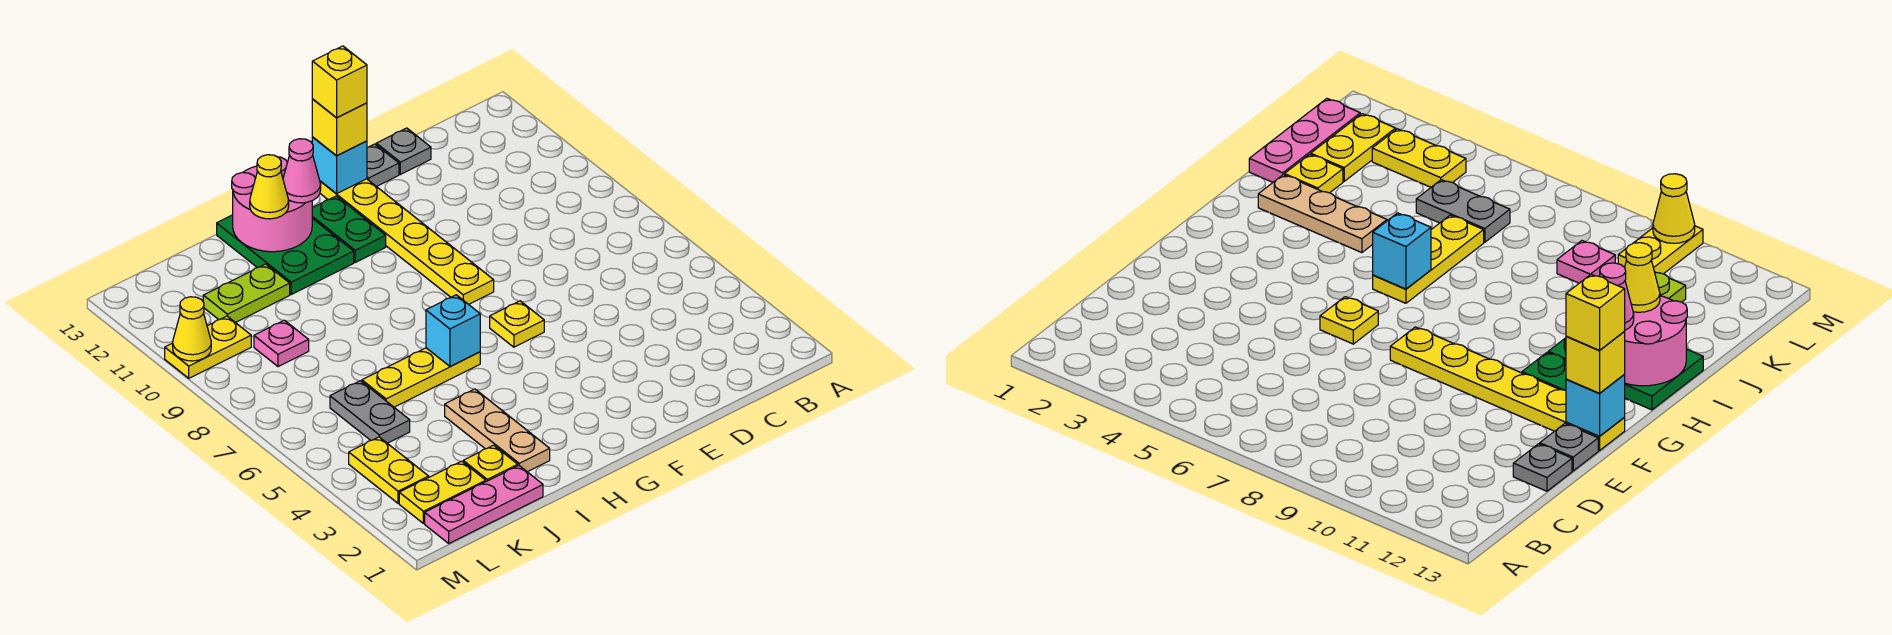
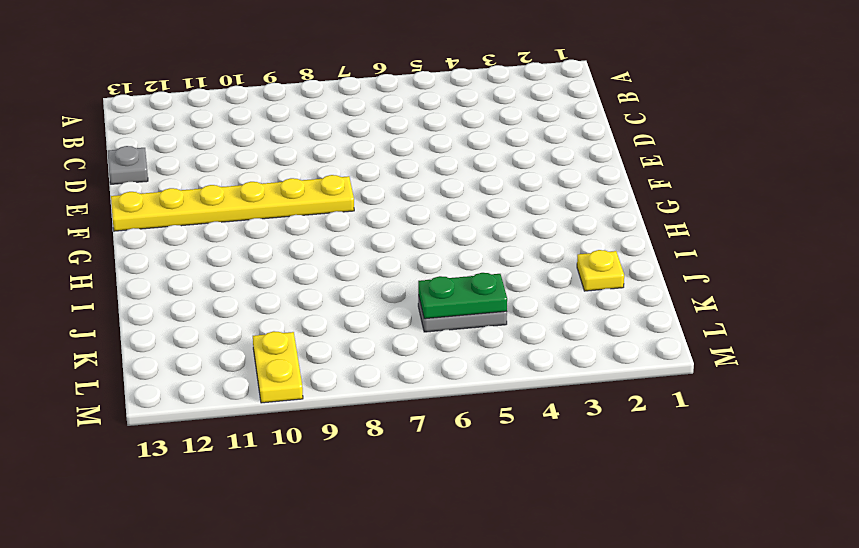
green 1x2 plate [418,273,507,319] -> green 1x2 plate moved to [312,196,386,262]
none -> grey 1x1 plate [367,144,399,187]
none -> yellow 1x1 plate [490,301,544,347]
none -> yellow 1x3 plate [362,348,480,407]

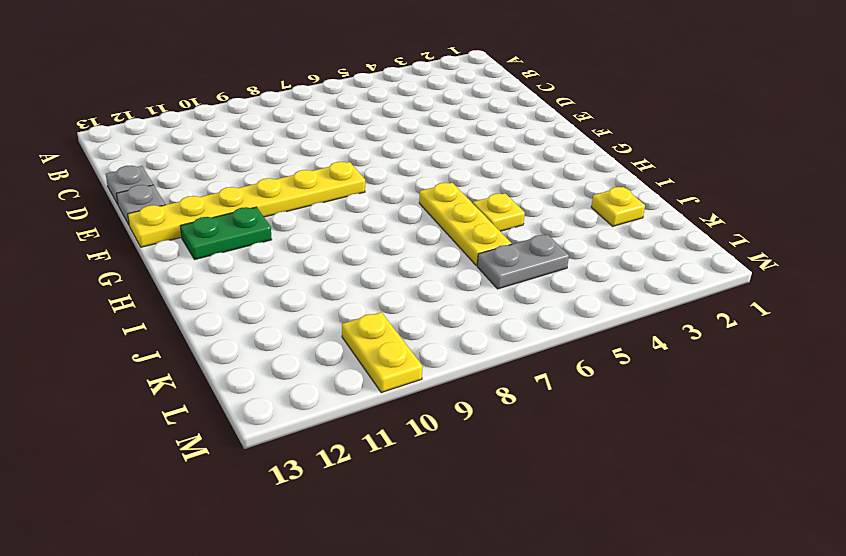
yellow 1x1 plate [473,193,525,231] -> yellow 1x1 plate moved to [490,301,544,347]
none -> green 2x3 plate [217,215,354,294]
none -> tan 1x3 plate [445,389,550,472]
none -> pink 1x3 plate [425,466,543,543]

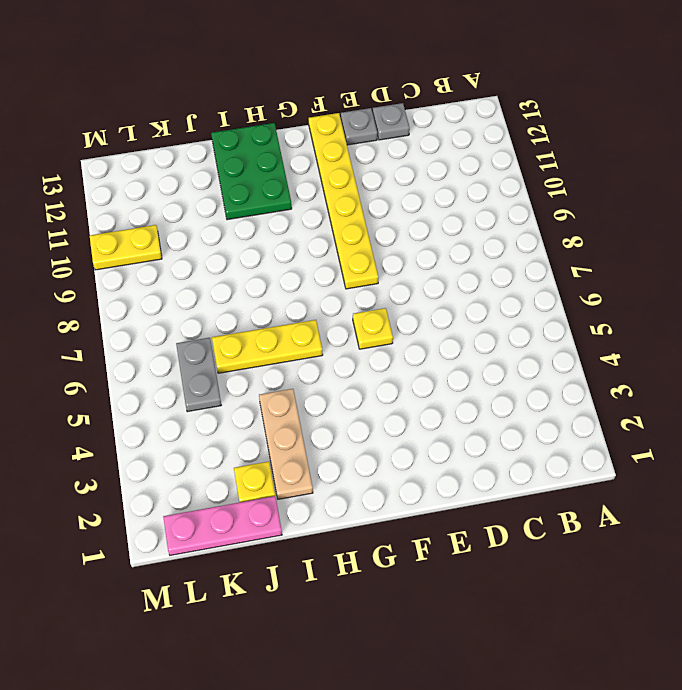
none -> green 1x2 plate [312,196,386,262]
none -> lime 1x2 plate [203,264,290,323]
none -> yellow 1x2 plate [399,461,486,523]

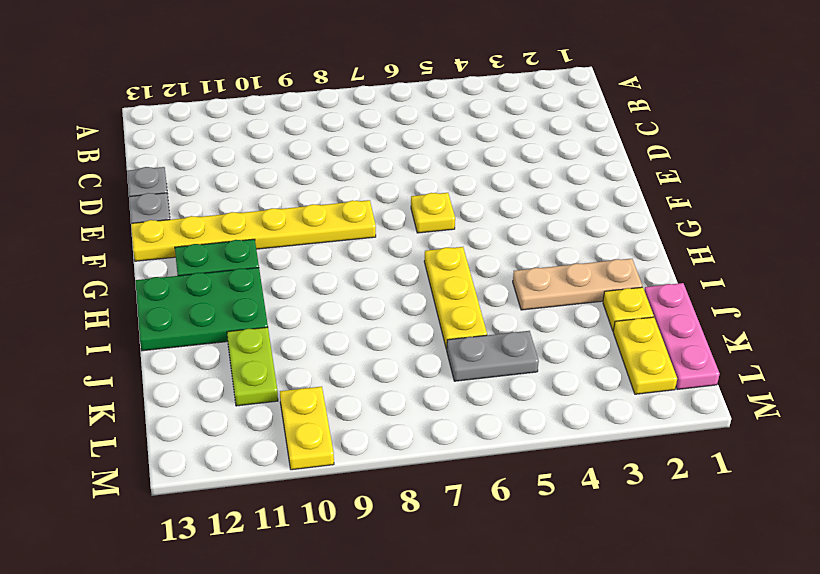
none -> pink 1x1 plate [254,320,309,367]
none -> yellow 1x2 plate [349,437,429,503]
none -> cyan 1x1 brick [312,137,367,194]

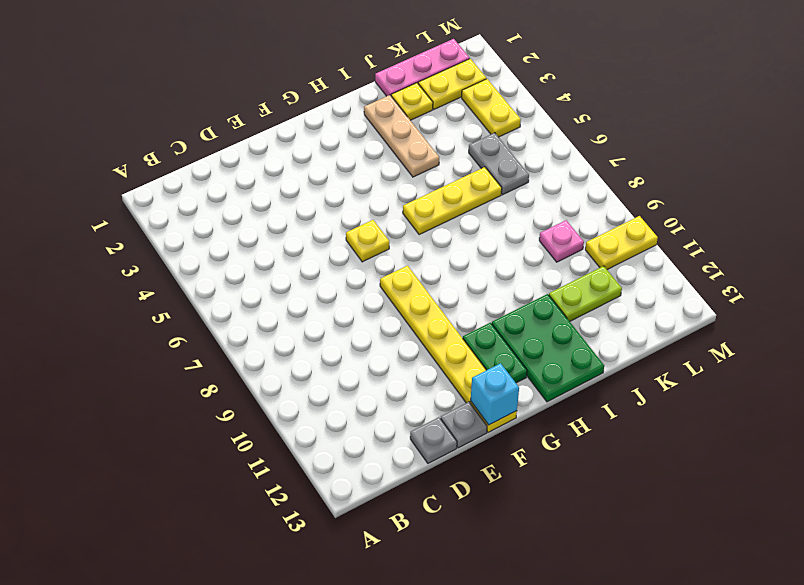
none -> cyan 1x1 brick [426,295,480,367]
none -> pink 2x2 round brick [232,157,312,252]
none -> yellow 1x1 cone [173,297,211,361]

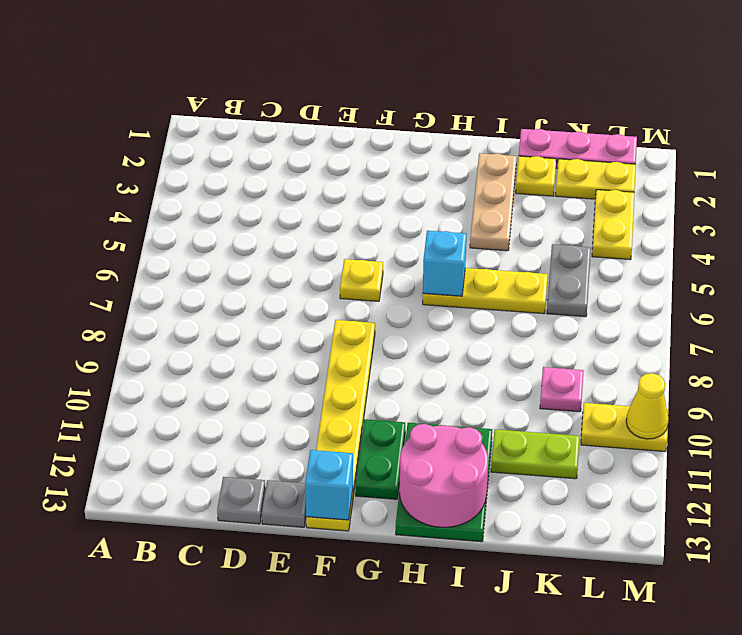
none -> yellow 1x1 brick [312,99,367,156]
none -> pink 1x1 cone [283,139,321,203]
none -> yellow 1x1 cone [250,155,289,219]

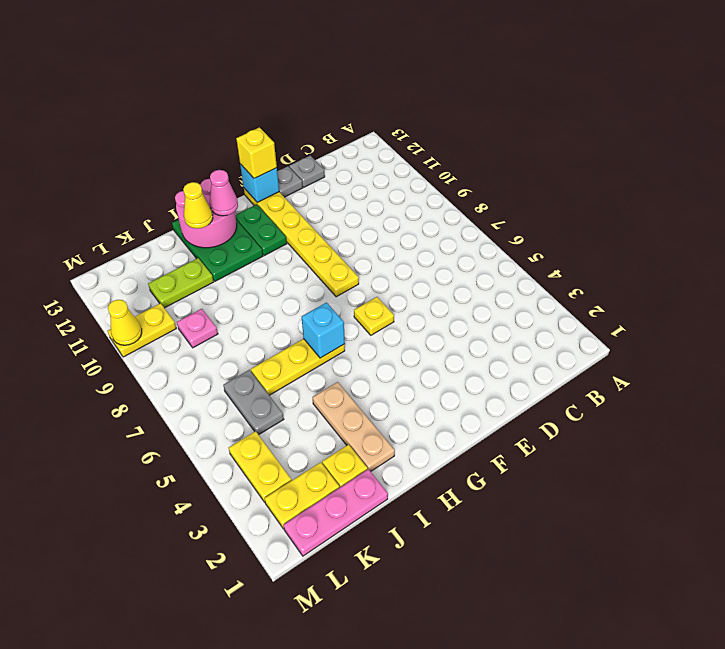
none -> yellow 1x1 brick [312,46,367,118]

